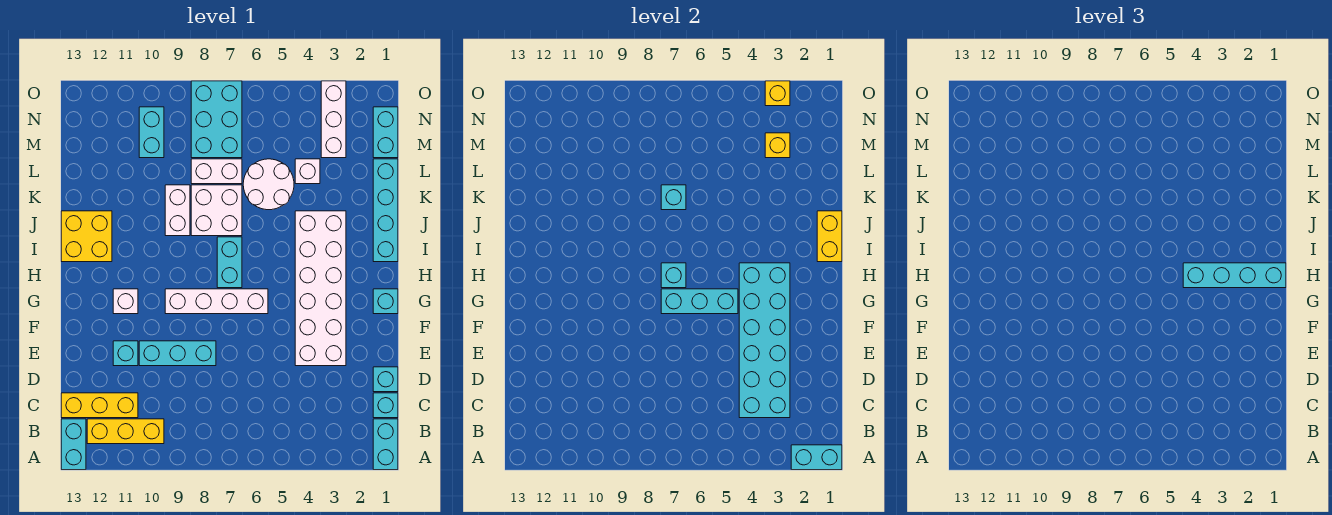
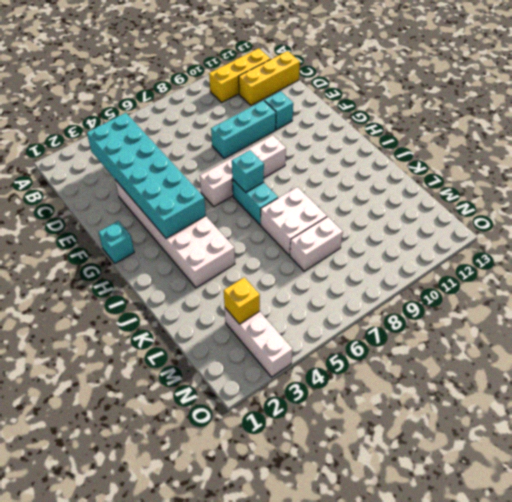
none -> cyan 1x2 brick [373,419,398,470]
none -> cyan 1x2 brick [61,419,86,470]
none -> cyan 1x1 brick [373,393,398,418]
none -> cyan 1x1 brick [373,367,398,392]

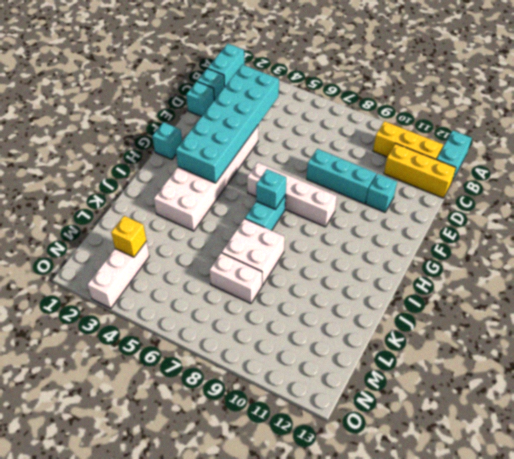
none -> white 1x1 brick [113,289,138,314]
none -> cyan 1x4 brick [373,159,398,262]
none -> yellow 2x2 brick [61,211,112,262]
none -> white 1x2 brick [165,185,190,236]

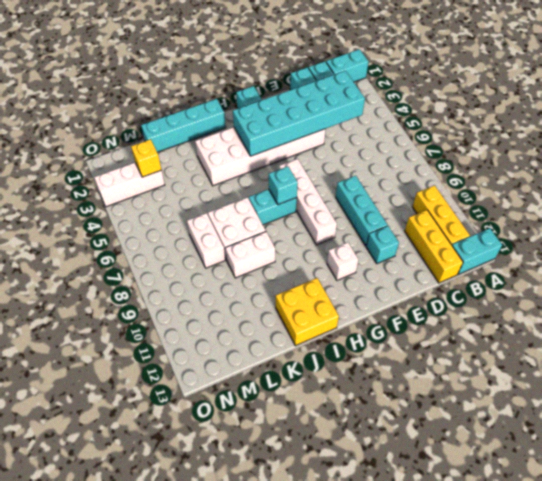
none -> white 2x2 round brick [243,159,294,210]
none -> white 1x1 brick [295,159,320,184]
none -> cyan 1x2 brick [373,107,398,158]
none -> cyan 2x3 brick [191,81,242,158]

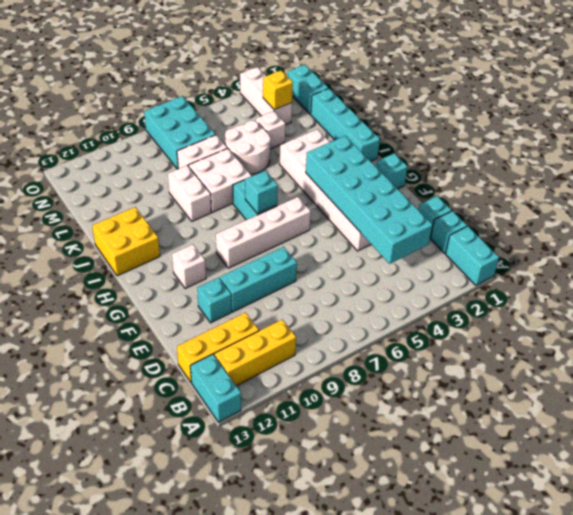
none -> cyan 1x2 brick [139,107,164,158]
none -> cyan 1x2 brick [791,445,842,470]
none -> cyan 1x3 brick [661,289,738,314]
none -> yellow 1x2 brick [817,211,842,262]

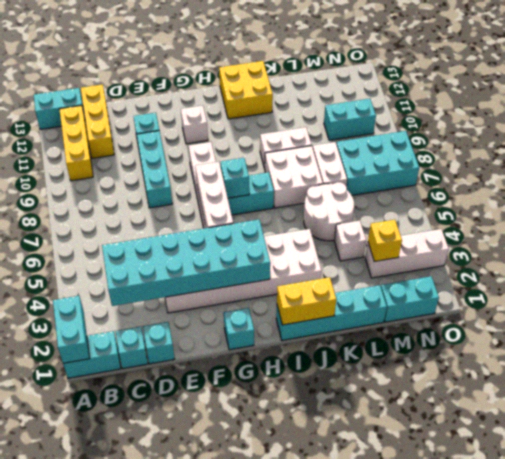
white 1x3 brick [195,162,233,228] -> cyan 1x3 brick [661,289,738,314]
none -> cyan 1x1 brick [661,185,686,210]
none -> yellow 1x1 brick [765,81,790,106]
none -> cyan 1x4 brick [1183,263,1286,288]

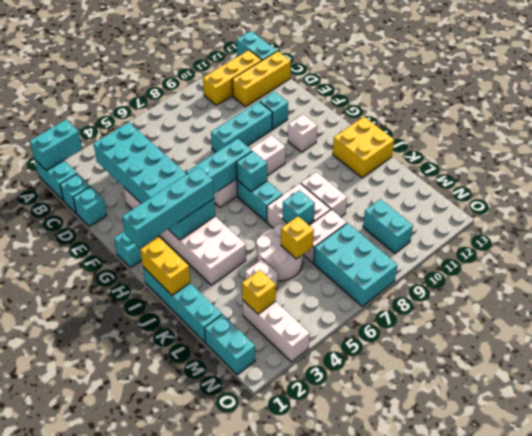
yellow 1x1 brick [281,216,314,259] -> yellow 1x1 brick moved to [765,81,790,106]

